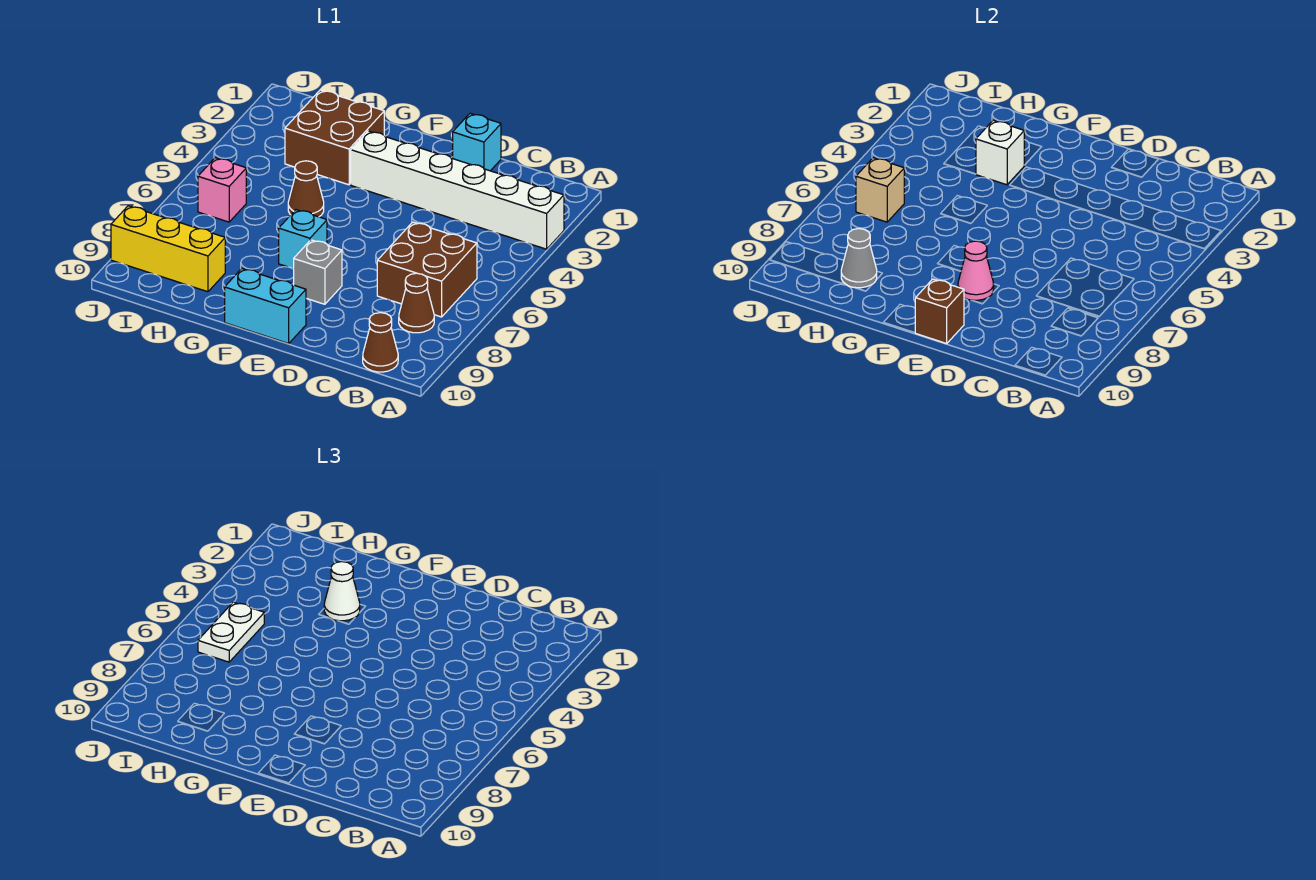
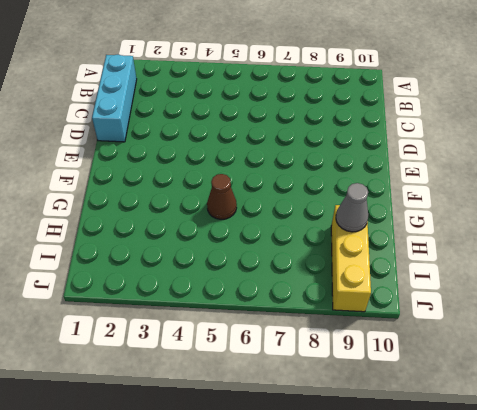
cyan 1x3 brick [92,55,137,142] -> cyan 1x1 brick [453,113,501,171]
none -> white 1x6 brick [351,131,564,249]
none -> brown 2x2 brick [377,222,477,317]
none -> brown 1x1 cone [399,273,434,333]

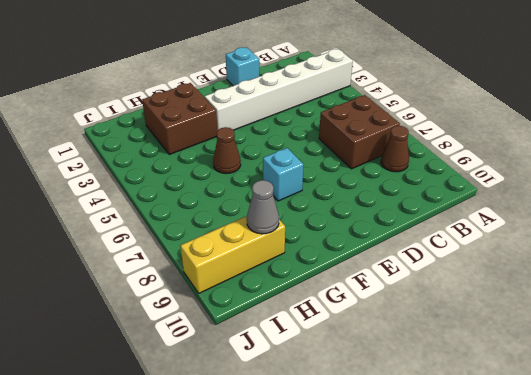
none -> brown 1x1 cone [363,313,398,372]
none -> grey 1x1 brick [294,240,342,304]
none -> cyan 1x2 brick [225,269,306,344]

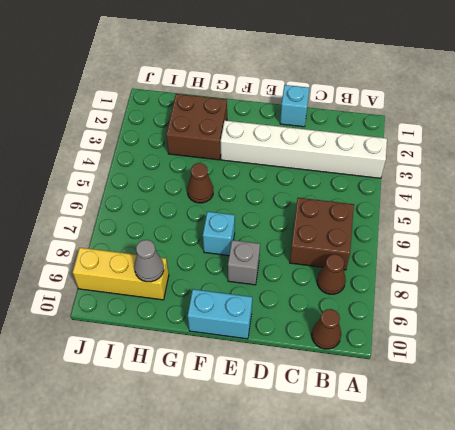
none -> pink 1x1 brick [198,158,246,222]
none -> pink 1x1 cone [958,241,994,300]
none -> brown 1x1 brick [915,279,964,344]

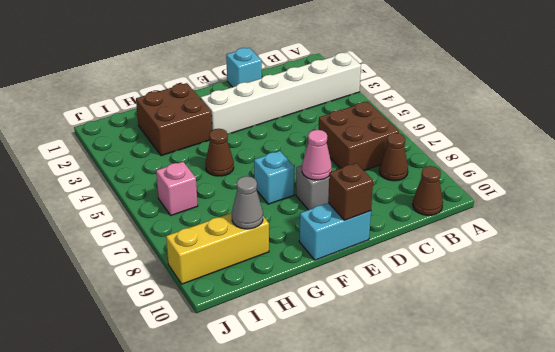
none -> white 1x1 brick [976,120,1024,185]
none -> tan 1x1 brick [856,158,904,222]
none -> white 1x1 cone [324,562,360,621]

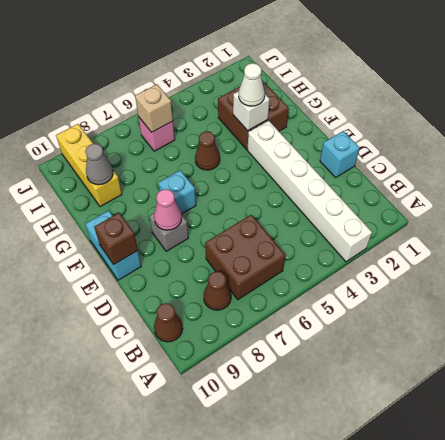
none -> white 1x2 plate [198,602,264,662]

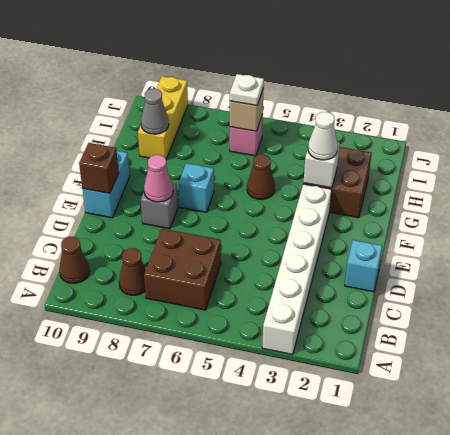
white 1x1 plate [230,74,264,106] -> white 1x2 plate [198,602,264,662]

